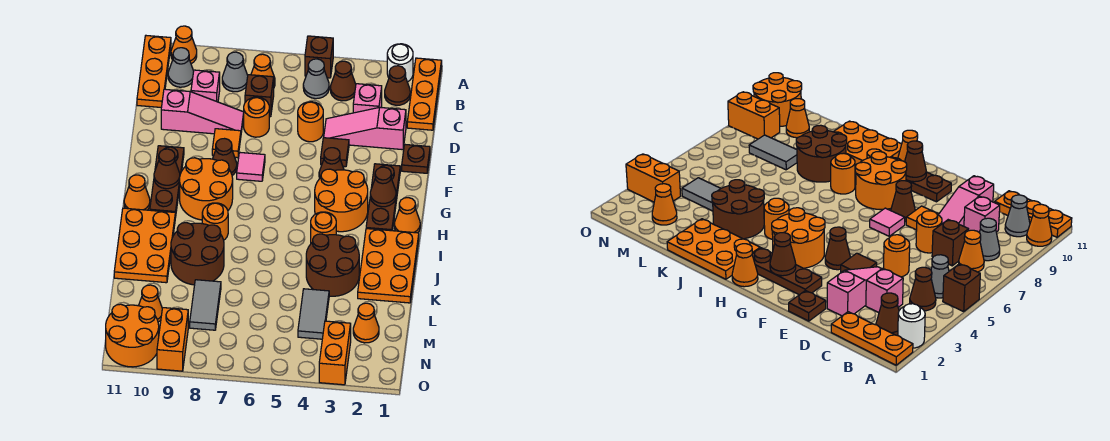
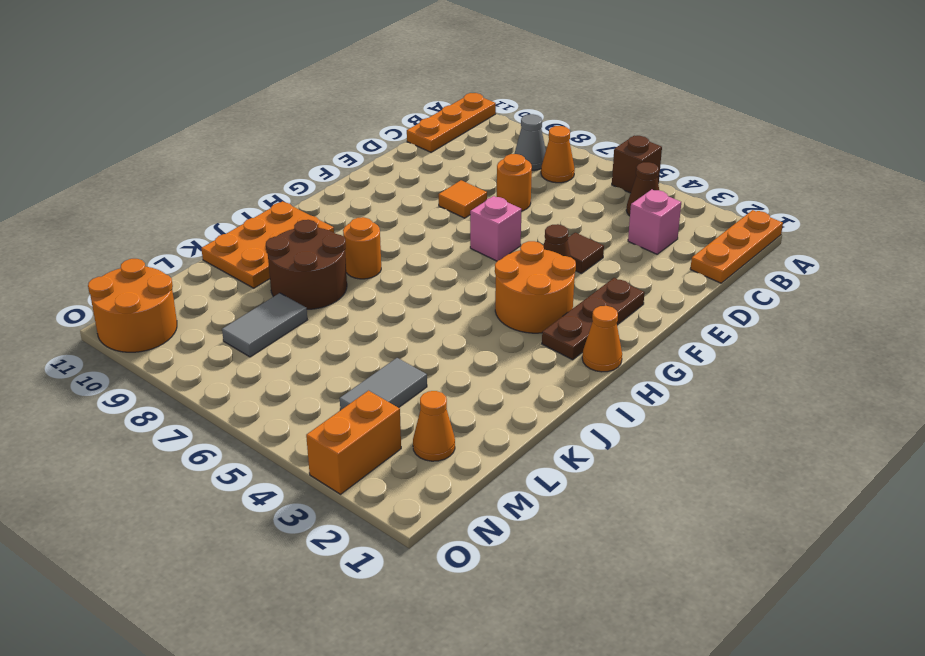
pink 1x1 brick [470,196,522,261] -> pink 1x1 brick moved to [191,70,220,102]
none -> white 1x1 round brick [387,44,413,82]
none -> orange 1x1 cone [171,26,197,64]
none -> brown 1x1 cone [385,66,410,105]
none -> grey 1x1 cone [303,59,329,99]

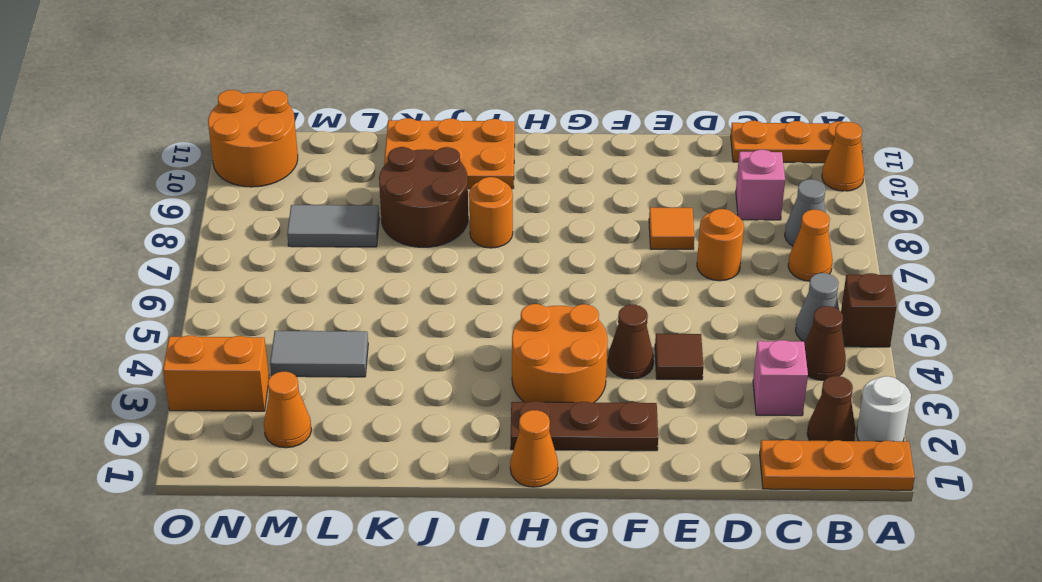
none -> grey 1x1 cone [168,48,194,87]
none -> brown 1x1 brick [245,75,274,117]
none -> pink 1x3 slope [324,107,406,150]
none -> orange 1x1 round brick [298,102,323,142]

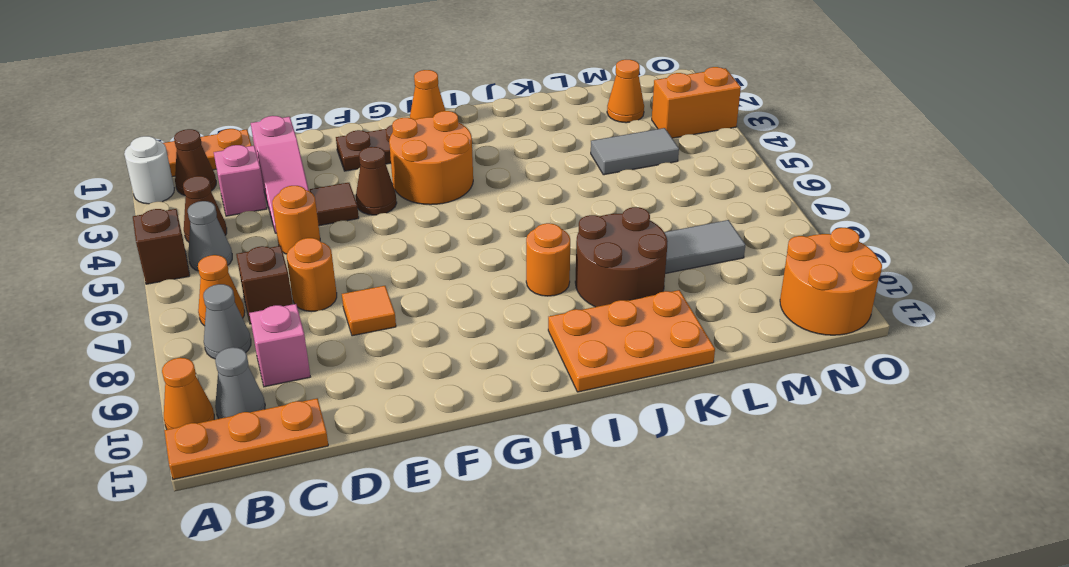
none -> pink 1x3 slope [161,89,244,134]
none -> brown 1x1 plate [402,145,430,173]
none -> pink 1x1 tile [237,153,265,181]
none -> brown 1x1 cone [213,139,237,175]

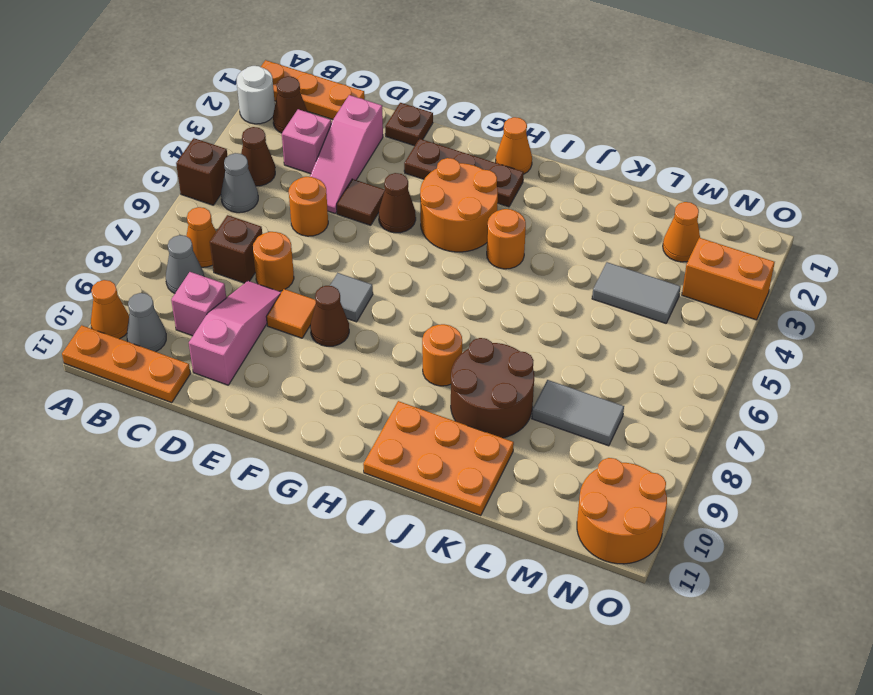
grey 1x1 tile [330,273,373,322] -> pink 1x1 tile [237,153,265,181]
none -> brown 1x3 plate [150,146,184,218]
none -> orange 2x2 round brick [180,158,233,220]
none -> orange 1x1 cone [124,175,150,210]
none -> orange 2x3 plate [358,229,419,303]

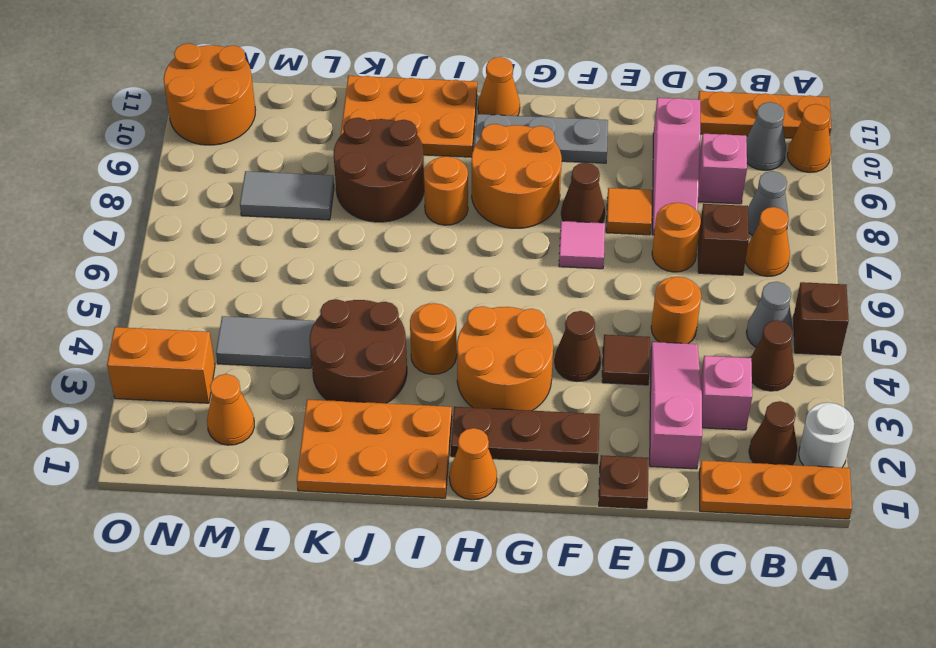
grey 1x3 plate [474,114,608,163] -> brown 1x3 plate [150,146,184,218]
none -> orange 1x1 cone [139,285,162,322]
none -> orange 1x2 brick [157,308,188,371]
none -> brown 1x1 cone [370,167,396,207]
none -> brown 1x1 cone [154,149,180,189]

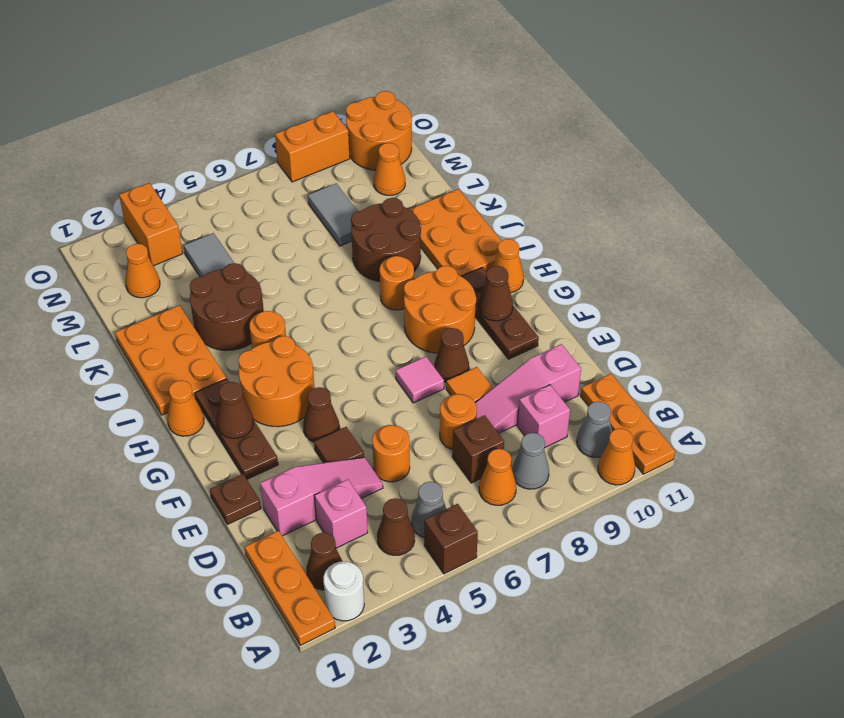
orange 1x2 brick [275,111,350,182] -> orange 1x2 brick turned to [157,308,188,371]

